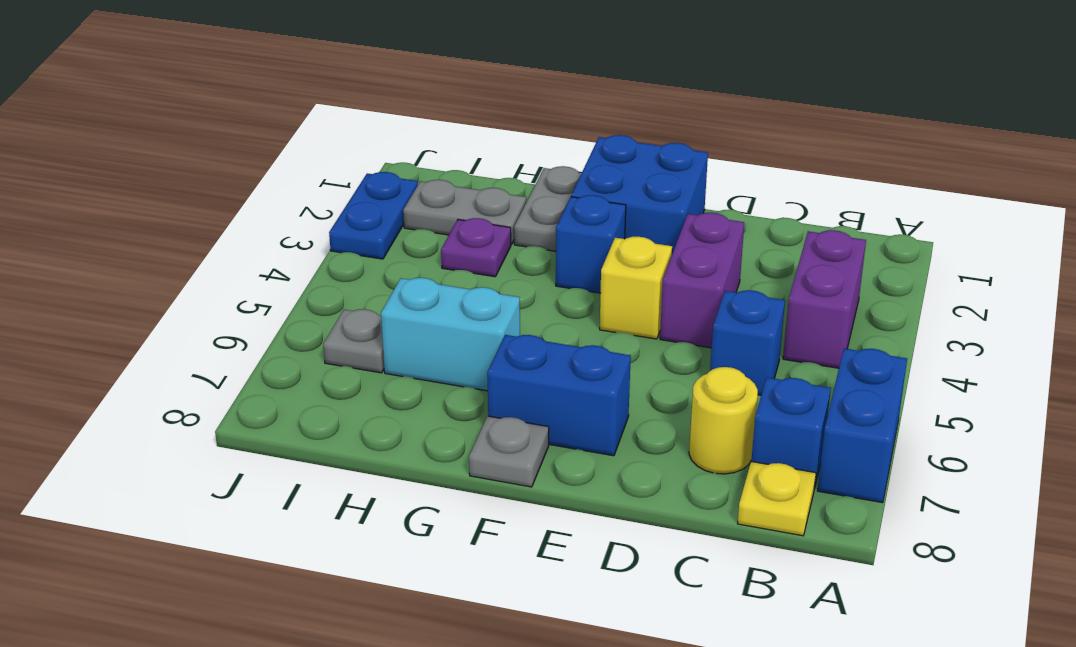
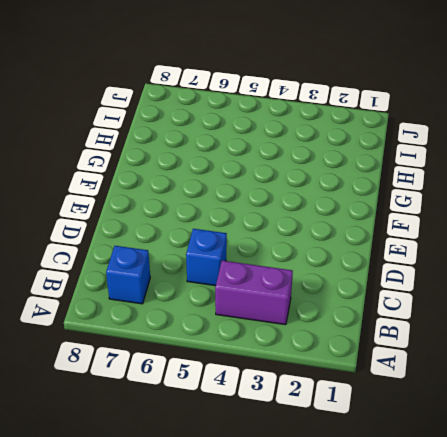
none -> blue 1x2 brick [818,348,907,503]
none -> yellow 1x1 plate [738,462,816,536]
none -> yellow 1x1 round brick [689,367,758,474]

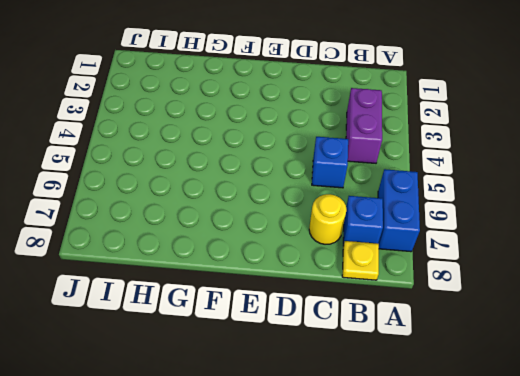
none -> purple 1x2 brick [660,212,744,348]
none -> blue 2x2 brick [571,135,708,254]
none -> yellow 1x1 brick [600,237,672,339]

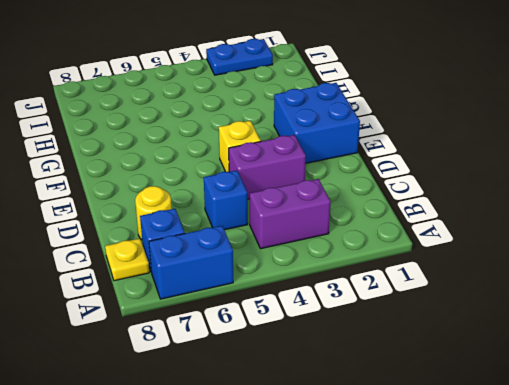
none -> blue 1x2 brick [487,335,631,456]
none -> blue 1x1 brick [556,195,626,293]
none -> grey 1x1 plate [469,416,549,487]

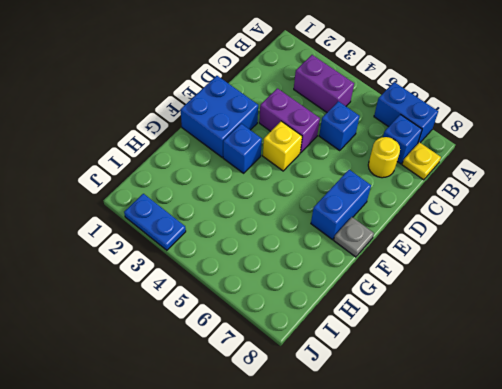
none -> grey 1x2 plate [514,166,581,251]
none -> cyan 1x2 brick [381,278,520,391]
none -> grey 1x2 plate [403,180,526,245]

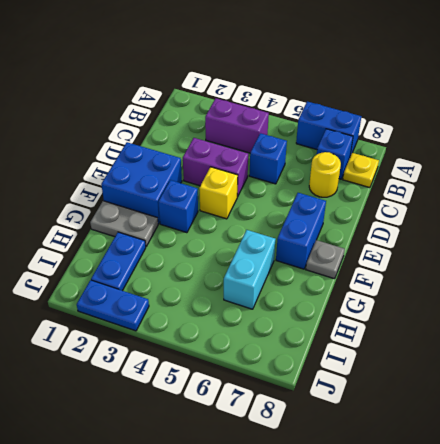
blue 1x2 plate [91,232,146,291] -> grey 1x2 plate [403,180,526,245]
none -> purple 1x1 plate [441,218,511,277]
none -> grey 1x1 plate [323,309,384,373]

